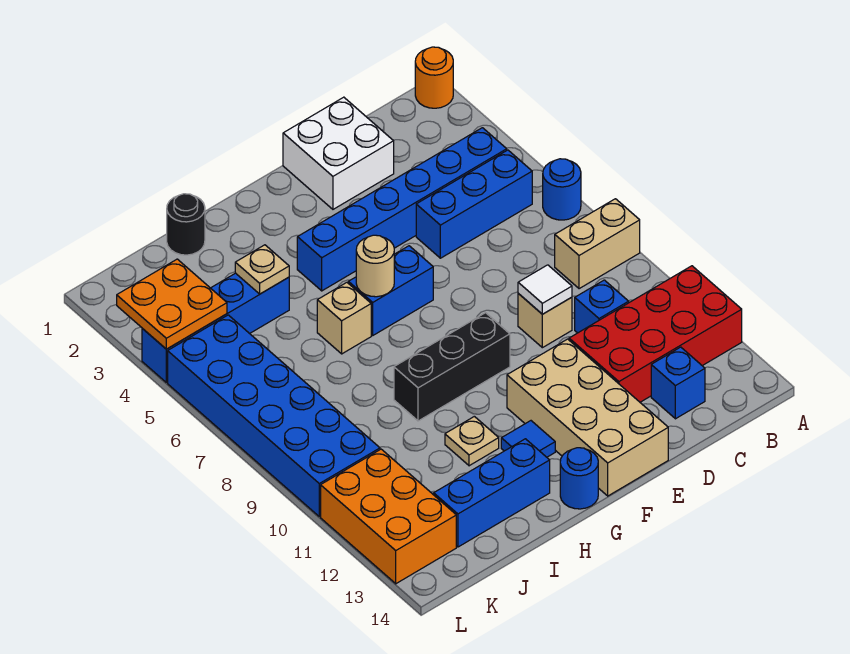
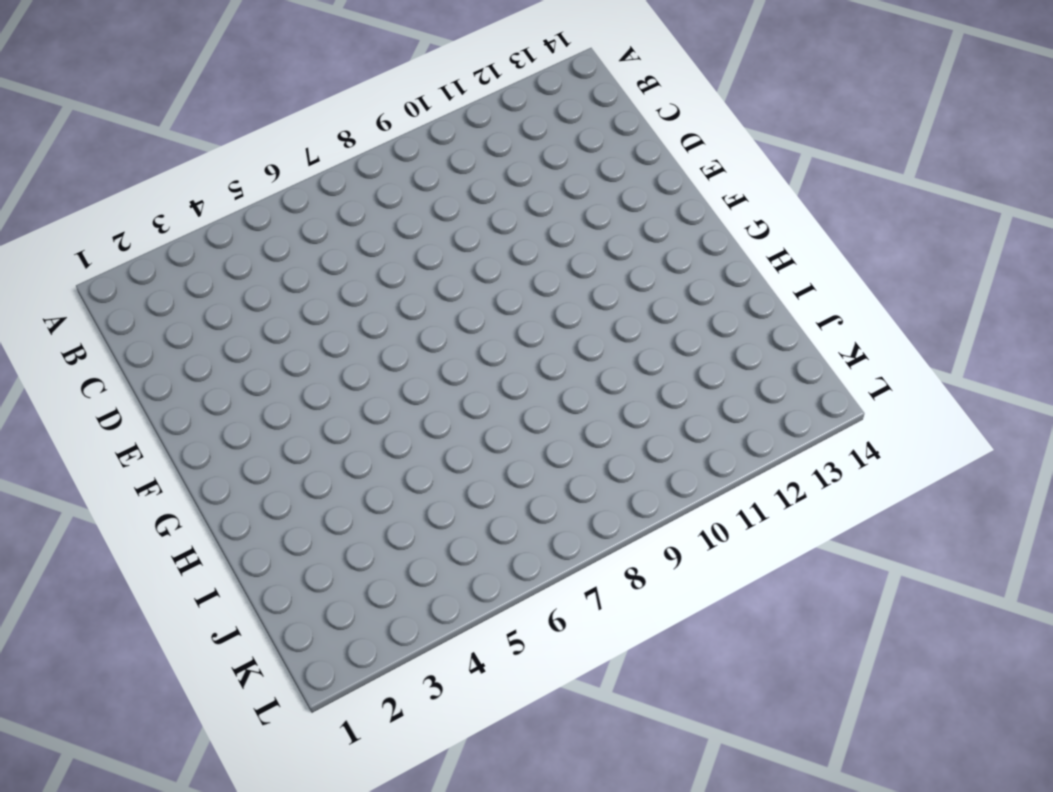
none -> orange 1x1 round brick [415,47,453,108]
none -> blue 1x1 round brick [543,159,581,220]
none -> tan 1x2 brick [555,199,640,289]

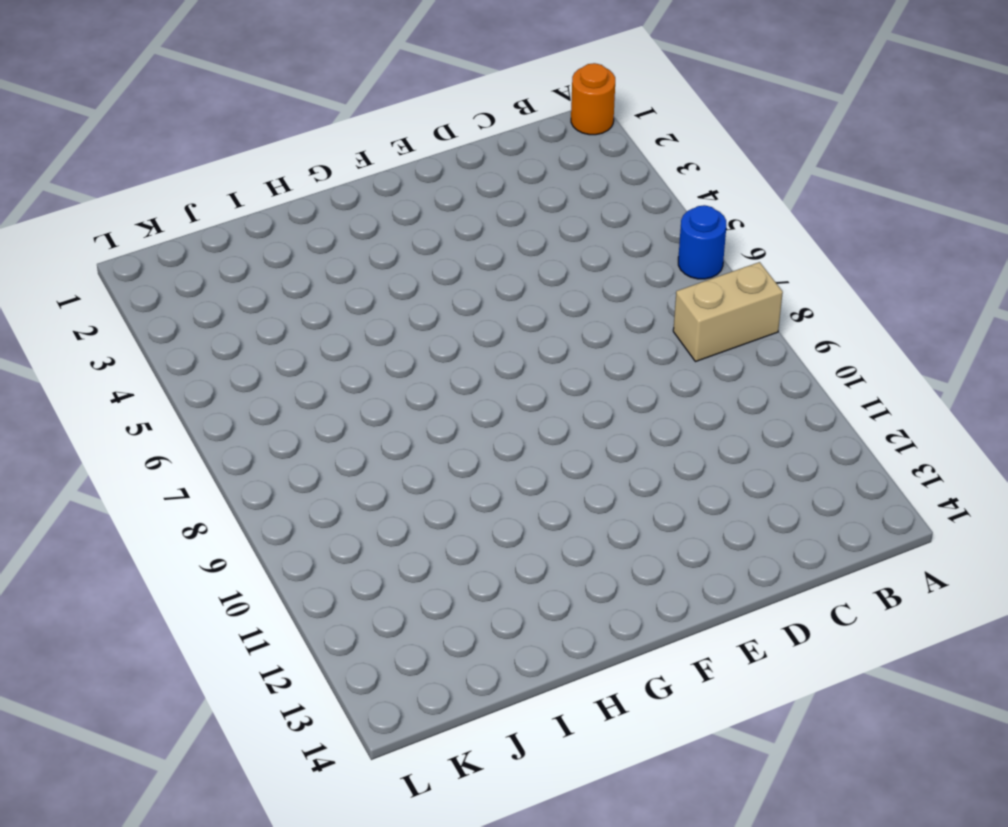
none -> red 2x4 brick [569,266,742,402]
none -> blue 1x6 brick [297,128,507,291]
none -> blue 1x3 brick [416,150,532,258]

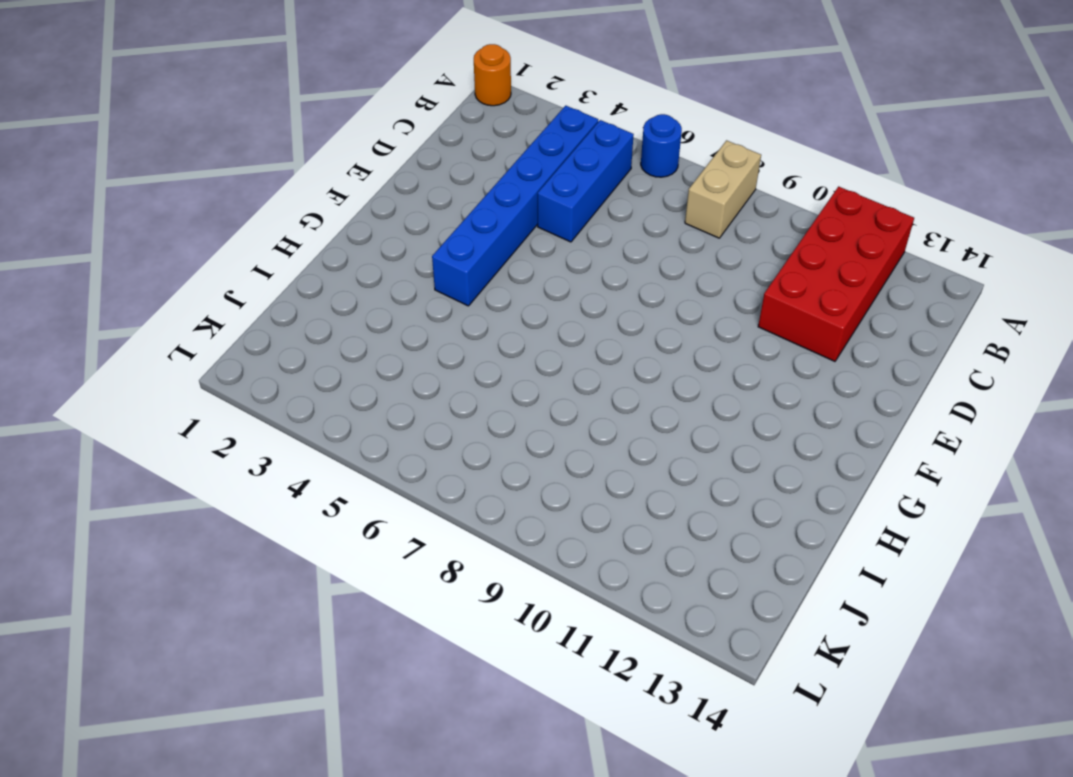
none -> blue 1x1 brick [575,280,629,333]
none -> blue 1x1 brick [651,347,705,419]
none -> white 2x2 brick [283,97,394,209]

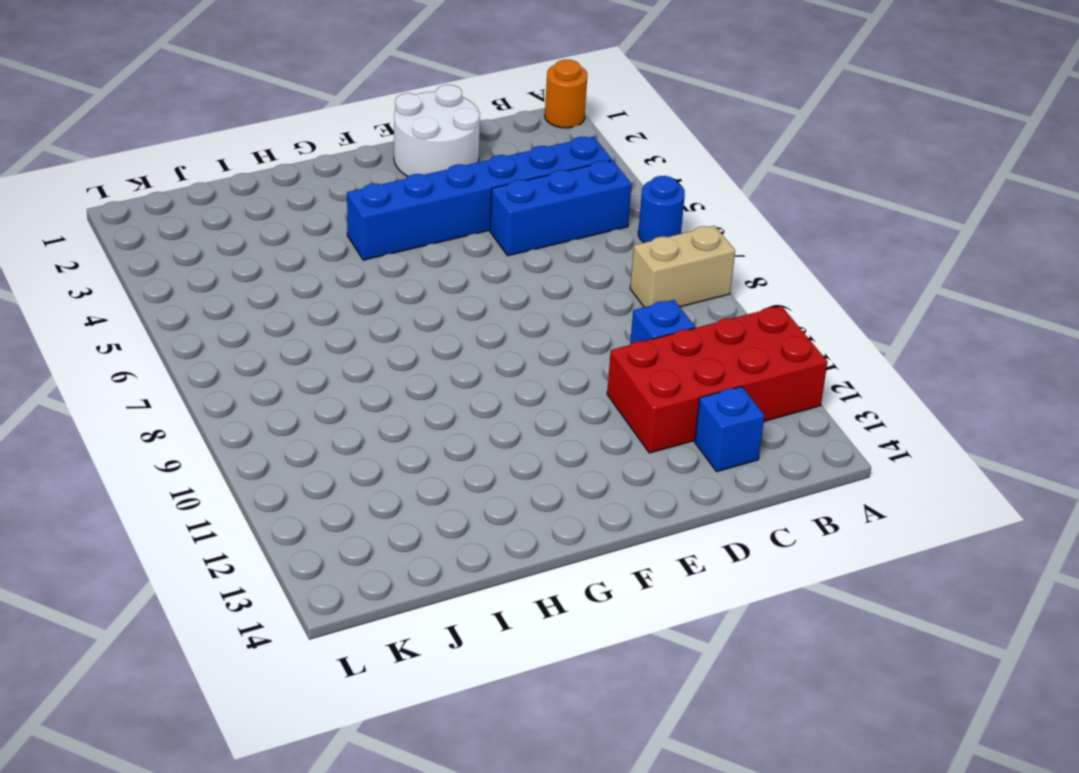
white 2x2 round brick [394,85,480,176] -> white 2x2 brick [283,97,394,209]
none -> tan 1x1 brick [518,294,572,348]
none -> tan 2x4 brick [507,339,668,496]
none -> blue 1x2 brick [348,246,433,335]

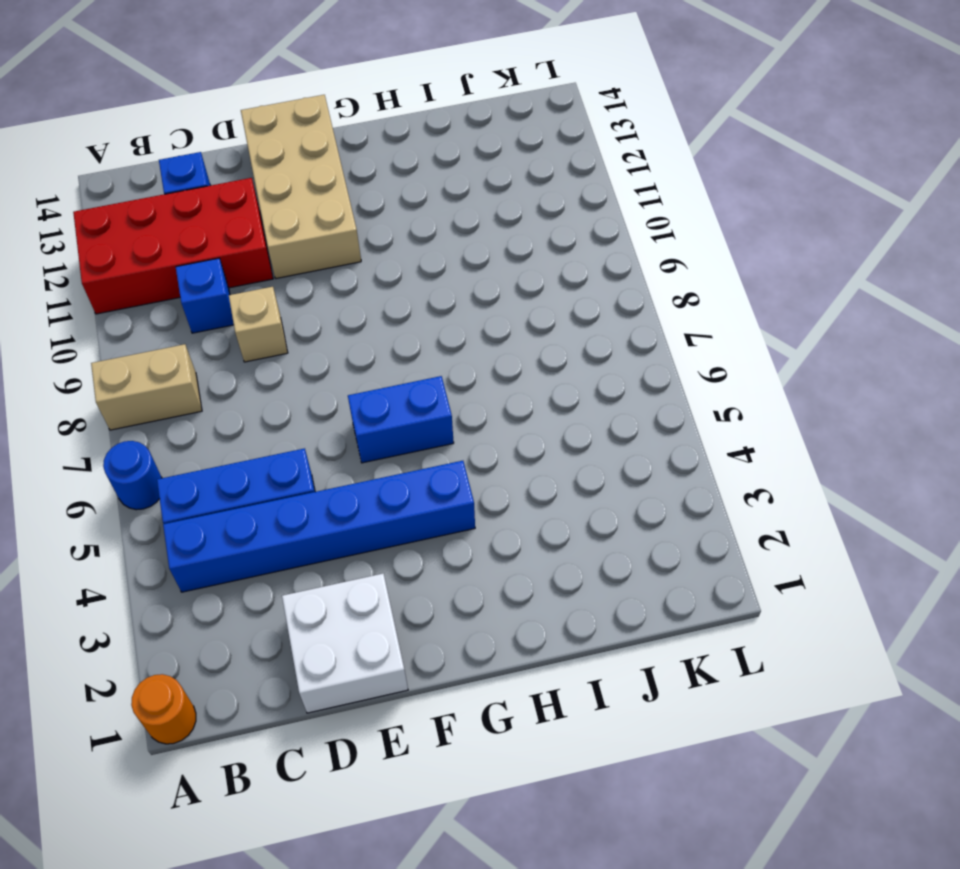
none -> black 1x3 brick [394,313,510,421]
none -> blue 1x1 tile [501,421,555,457]
none -> blue 1x1 round brick [560,448,598,509]

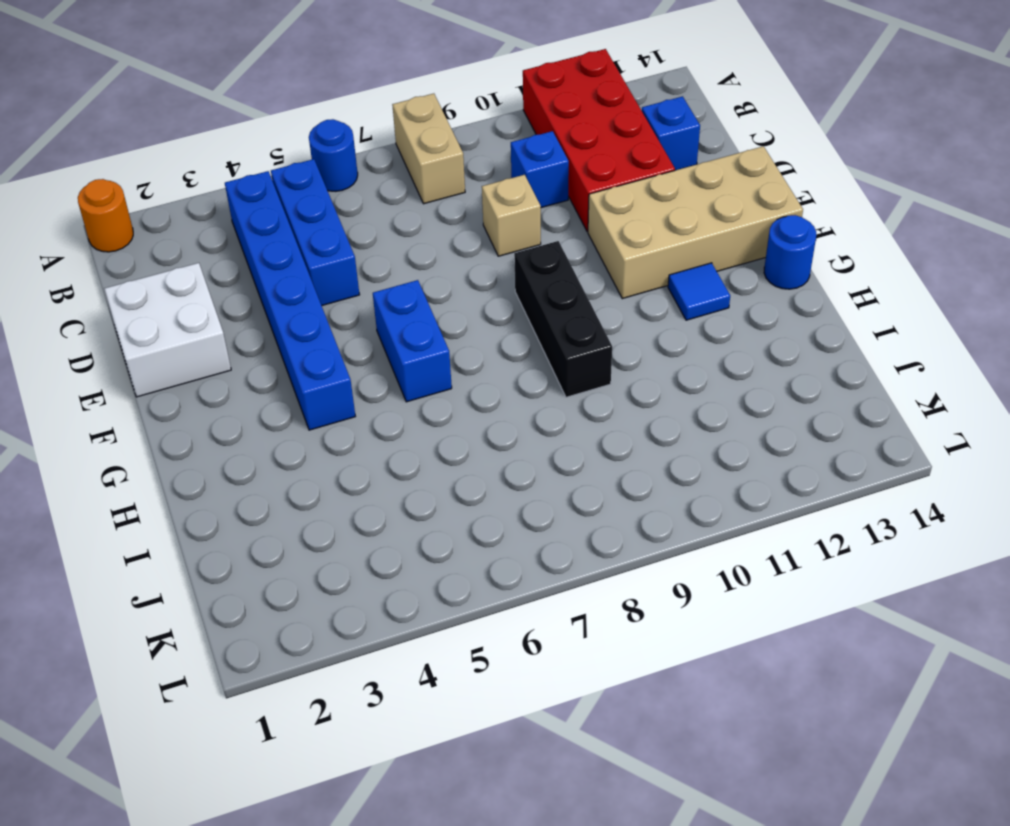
none -> tan 1x1 brick [317,283,371,354]
none -> tan 1x1 plate [445,416,499,466]
none -> blue 1x3 brick [434,439,550,547]

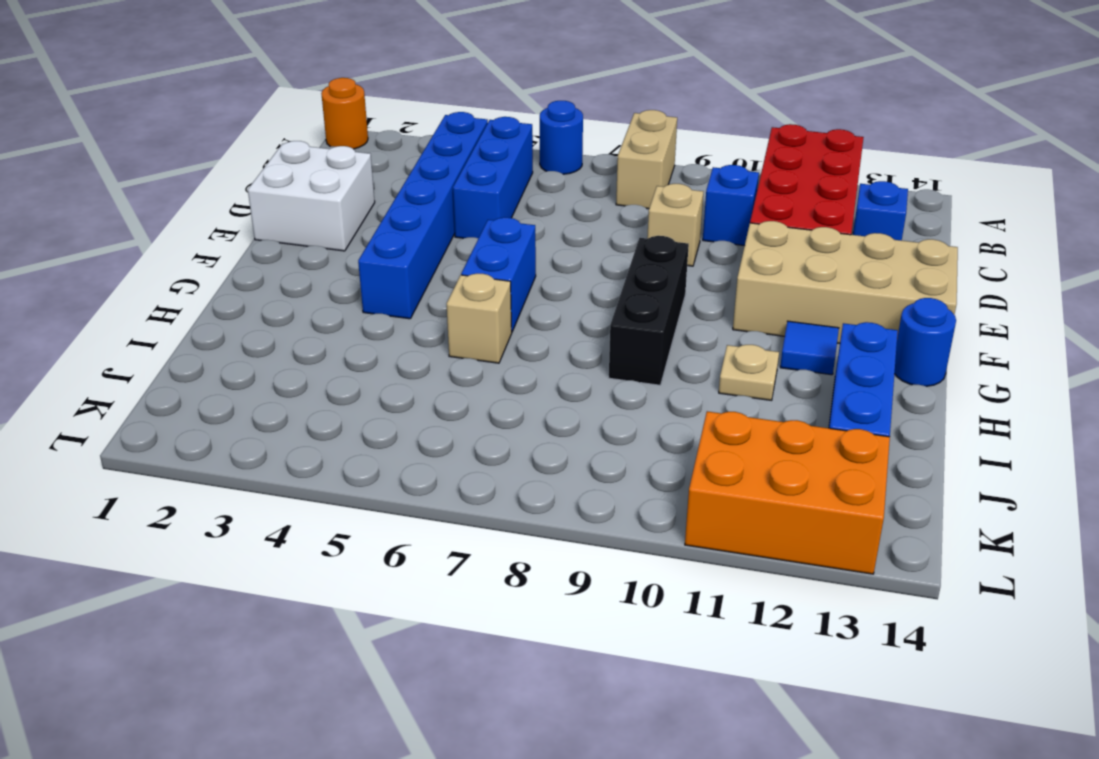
none -> black 1x1 round brick [167,194,205,255]
none -> blue 1x4 brick [142,273,289,382]
none -> blue 2x6 brick [168,315,380,517]

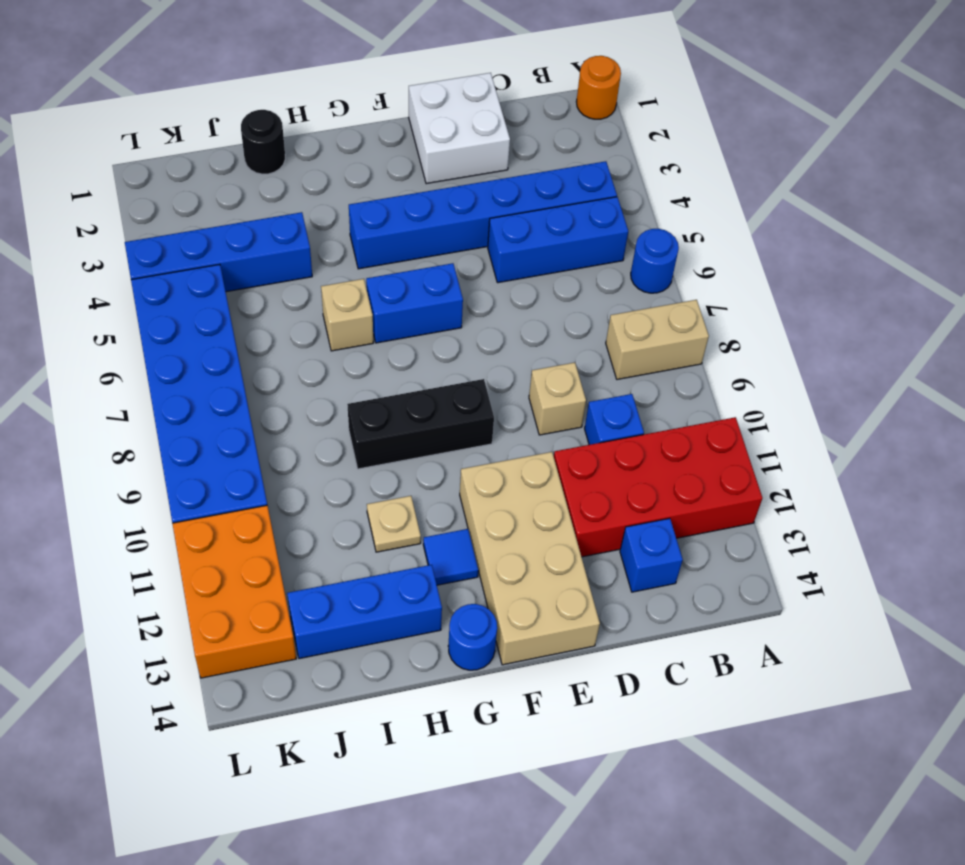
none -> white 1x1 tile [518,265,572,314]
none -> tan 1x1 round brick [356,235,394,297]
none -> tan 1x1 plate [235,245,289,294]

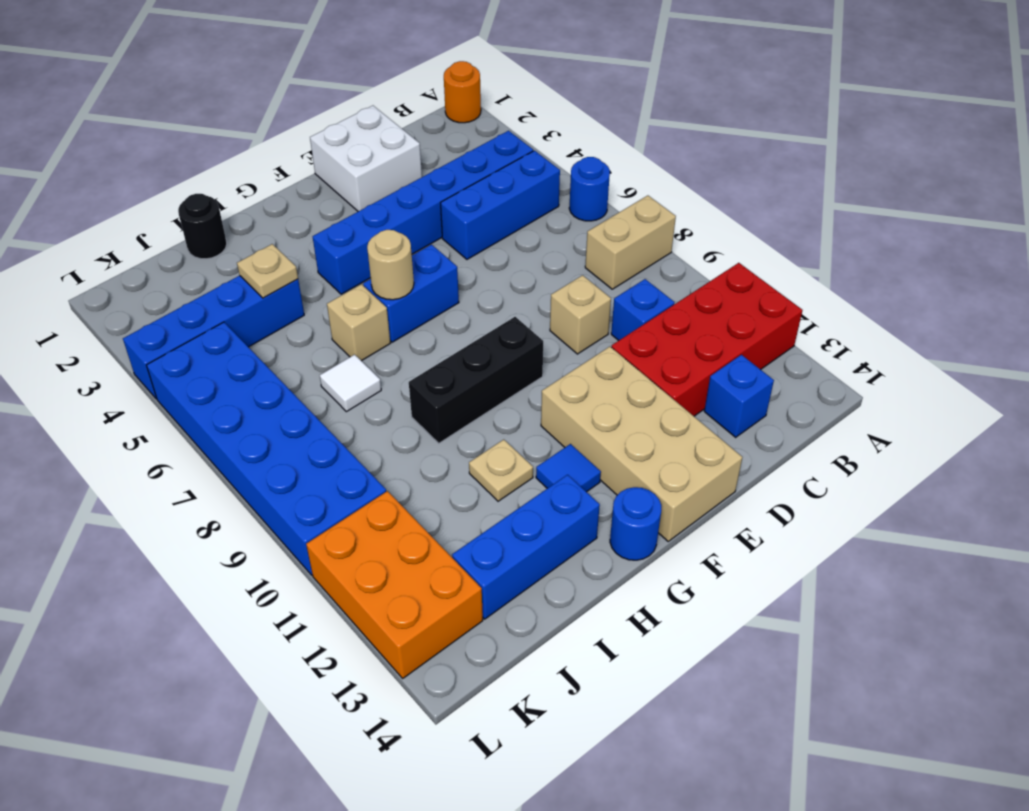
white 1x1 tile [320,355,381,412] -> white 1x1 tile moved to [518,265,572,314]
none -> orange 2x2 plate [117,259,227,349]

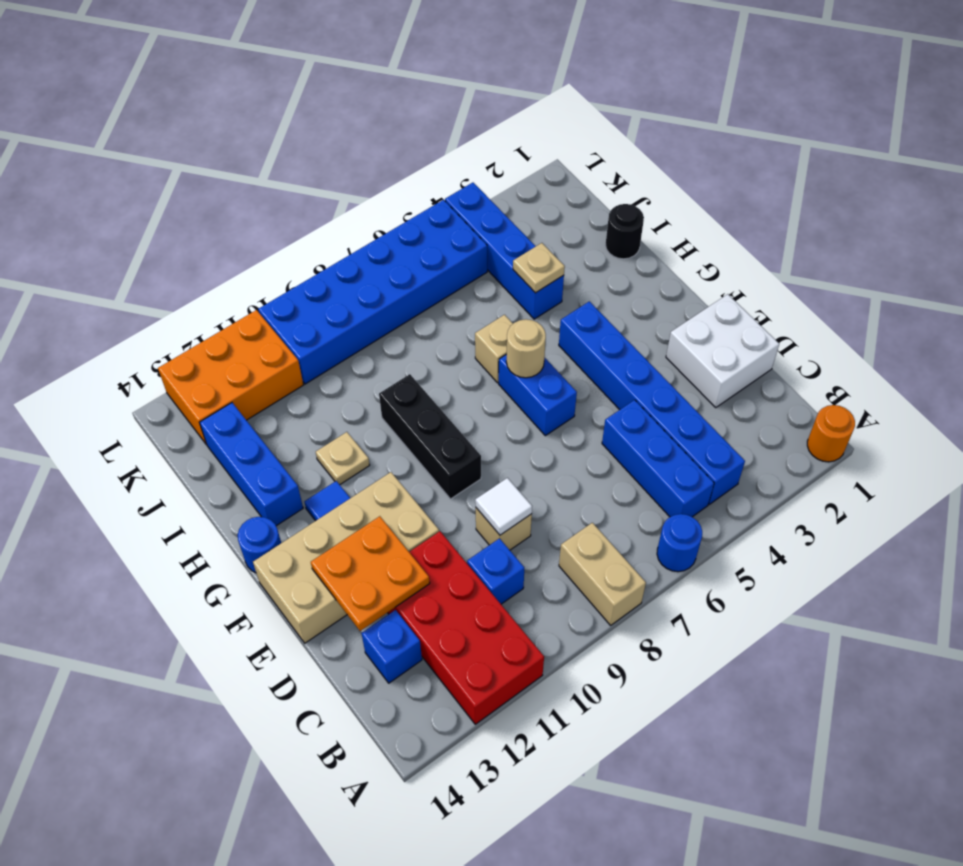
orange 2x2 plate [311,516,430,631] -> orange 2x2 plate moved to [117,259,227,349]

